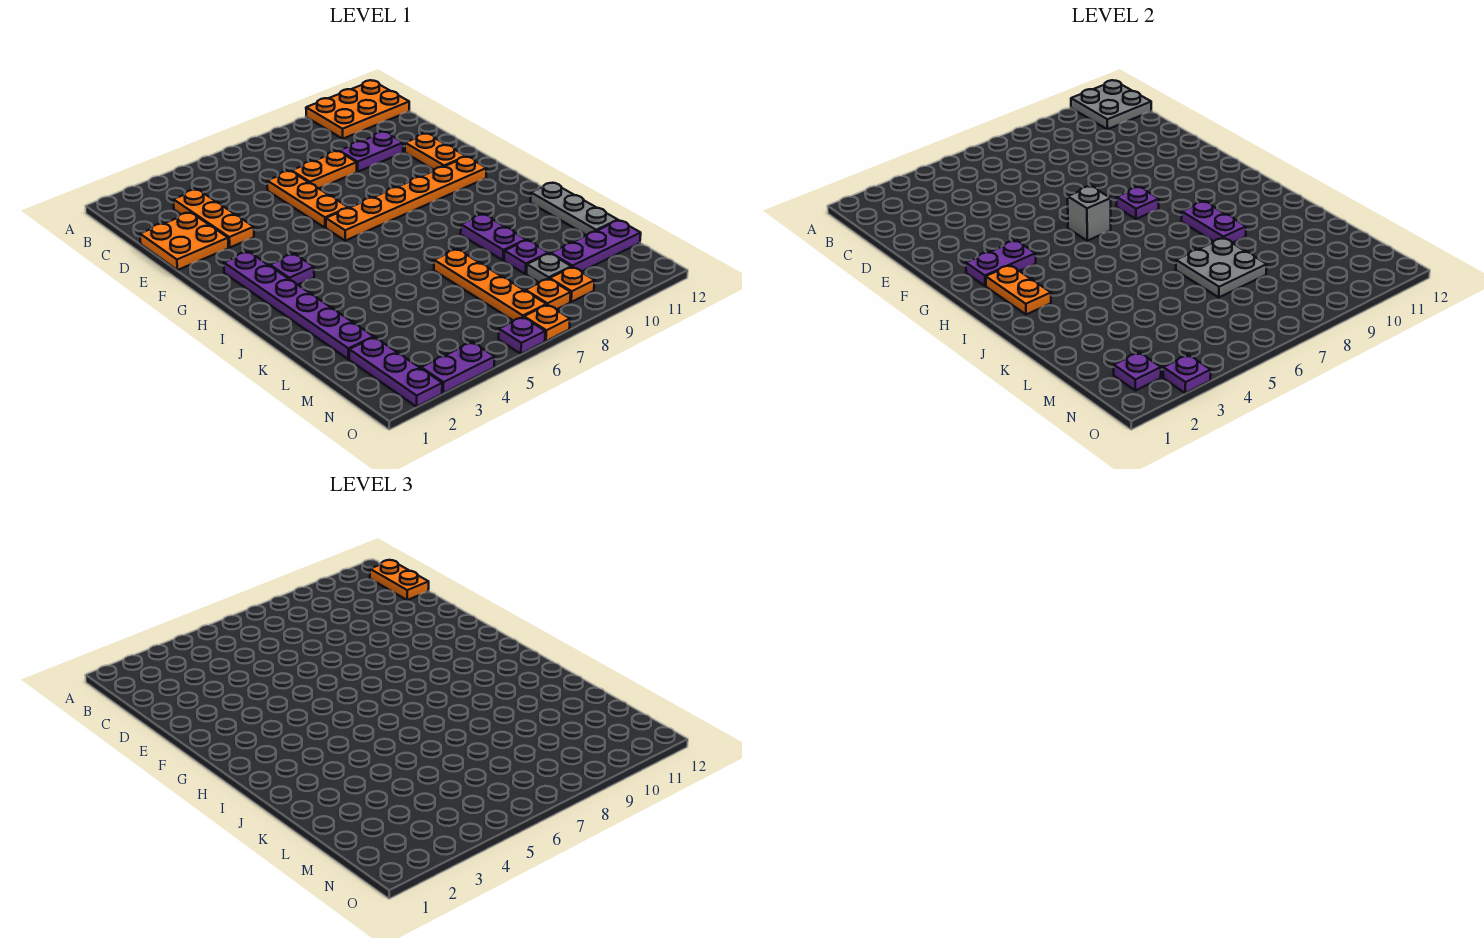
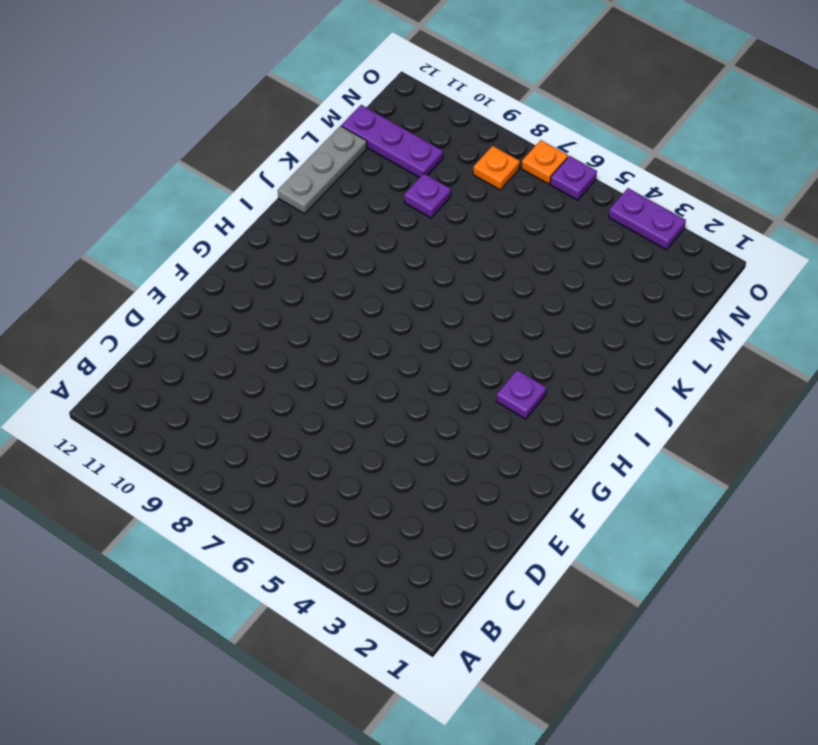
none -> orange 2x3 plate [306,80,409,139]
none -> orange 1x3 plate [173,189,254,247]
none -> orange 2x2 plate [140,212,229,270]
none -> orange 1x3 plate [267,171,348,228]

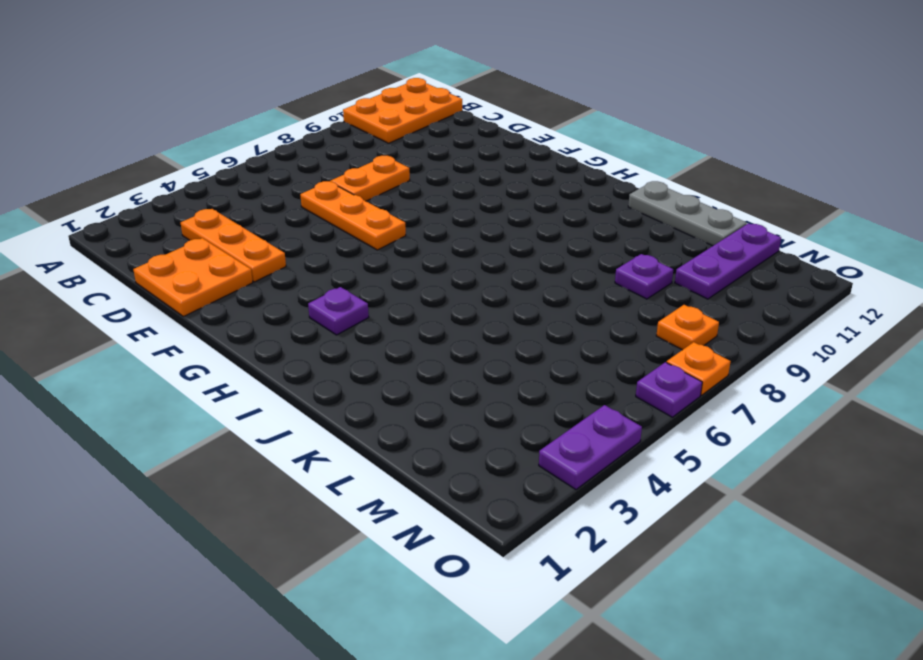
none -> purple 1x2 plate [340,132,403,172]
none -> orange 1x2 plate [405,134,466,170]
none -> purple 1x6 plate [224,252,374,359]
none -> orange 1x6 plate [326,157,487,241]

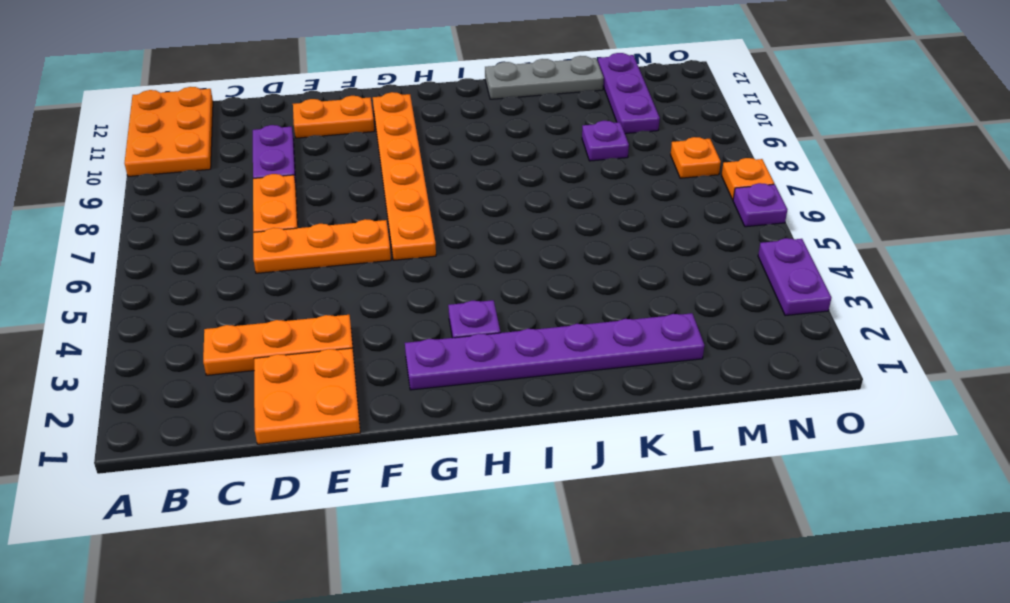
none -> purple 1x2 plate [461,214,526,260]
none -> orange 1x4 plate [434,249,546,321]
none -> purple 1x3 plate [349,337,442,407]
none -> grey 1x1 plate [527,253,571,282]

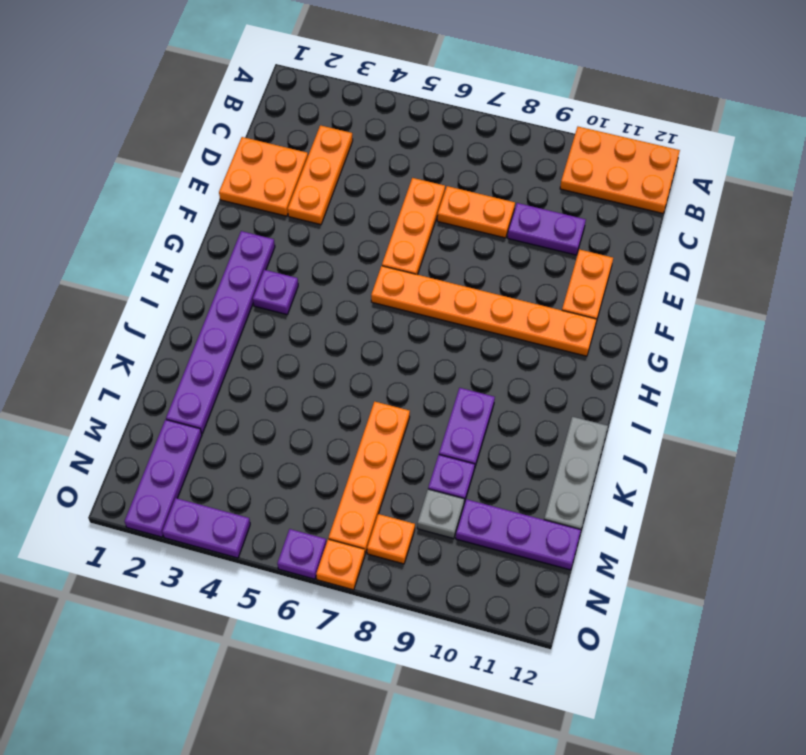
none -> orange 1x1 plate [550,267,595,302]
none -> grey 2x2 plate [1071,80,1151,129]
none -> purple 1x2 plate [966,241,1036,286]
none -> grey 1x1 brick [1068,186,1111,241]

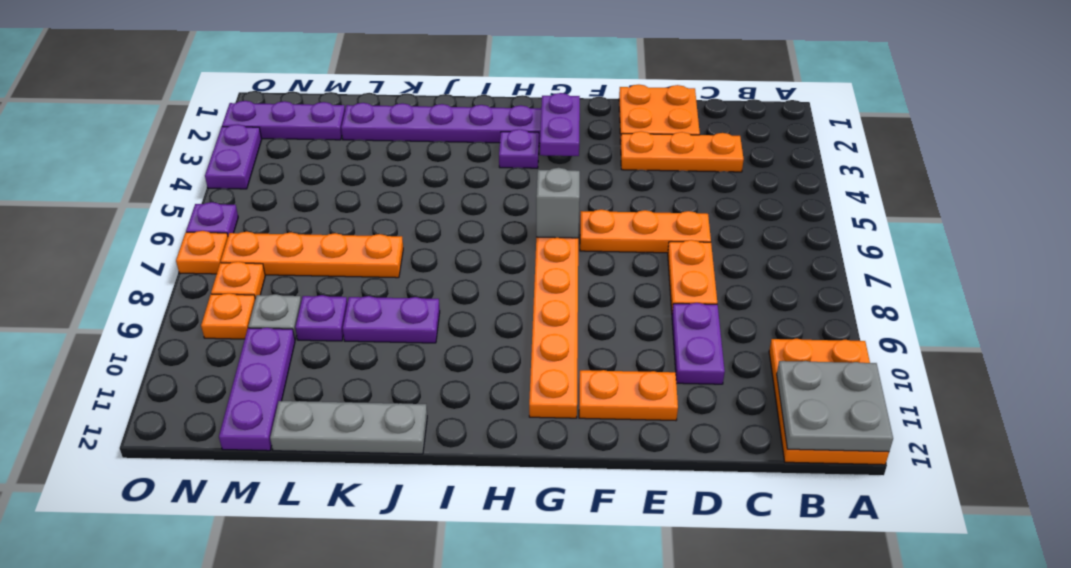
none -> purple 1x1 plate [1117,187,1159,219]
none -> orange 1x2 plate [986,265,1051,315]
none -> purple 1x2 plate [1182,201,1246,243]
none -> grey 2x2 plate [1176,238,1267,297]

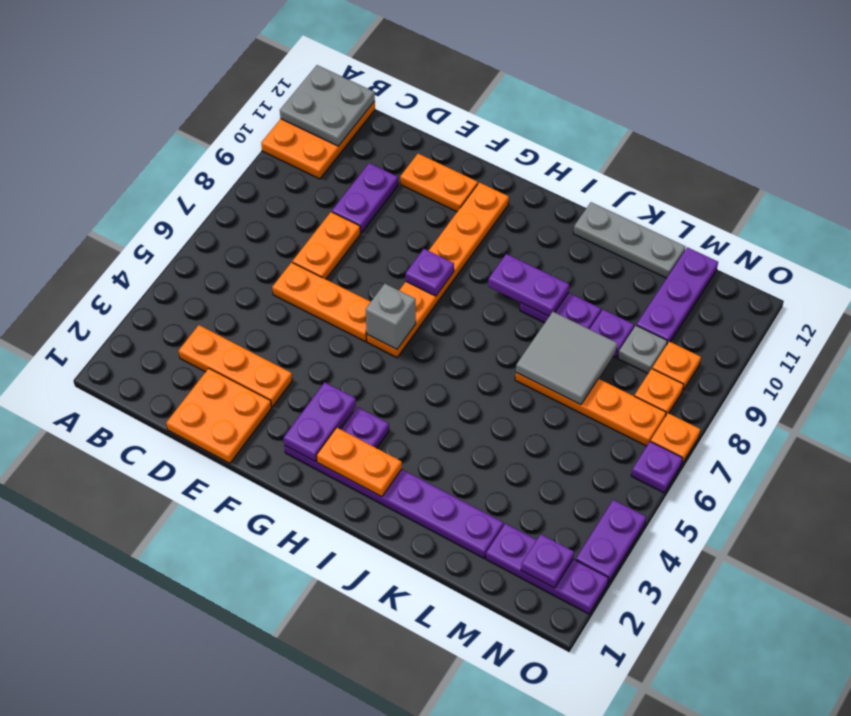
grey 2x2 tile [516,312,618,405] -> grey 2x2 plate [1176,238,1267,297]
none -> purple 1x1 plate [1163,355,1211,393]
none -> orange 1x2 plate [370,560,429,600]

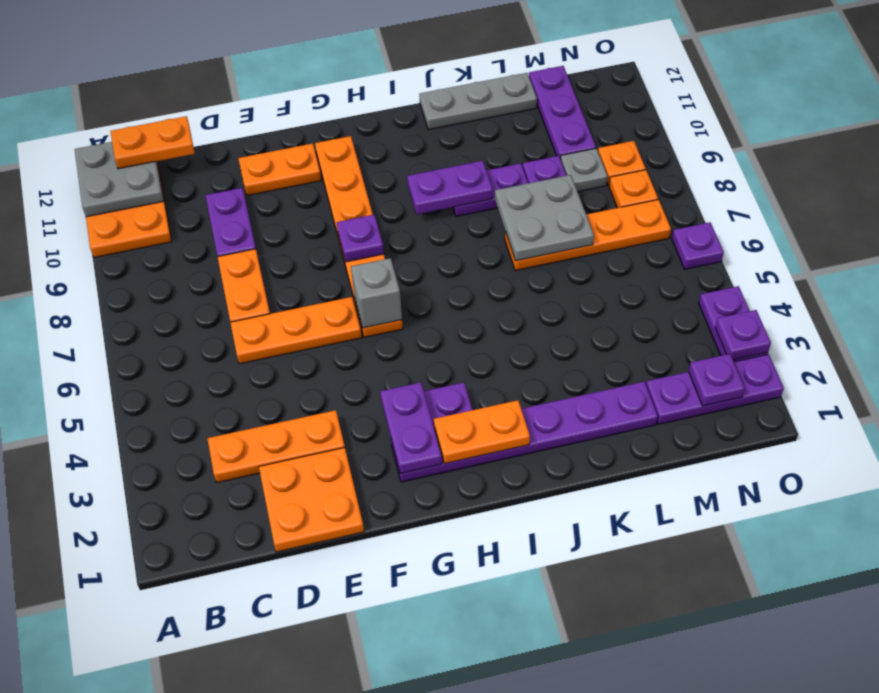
none -> orange 1x1 plate [524,305,570,341]

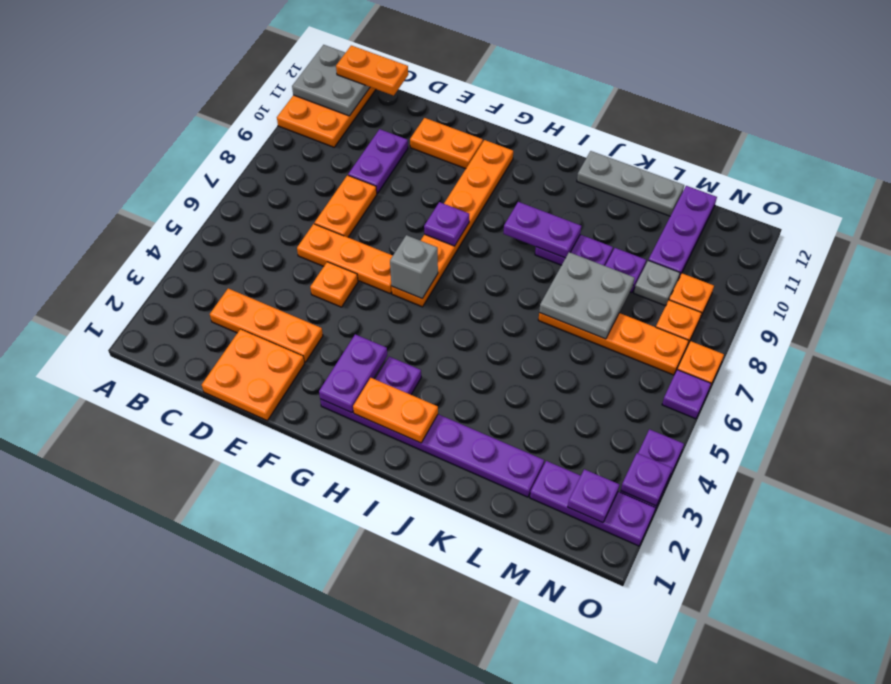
orange 1x1 plate [310,262,358,307] -> none

